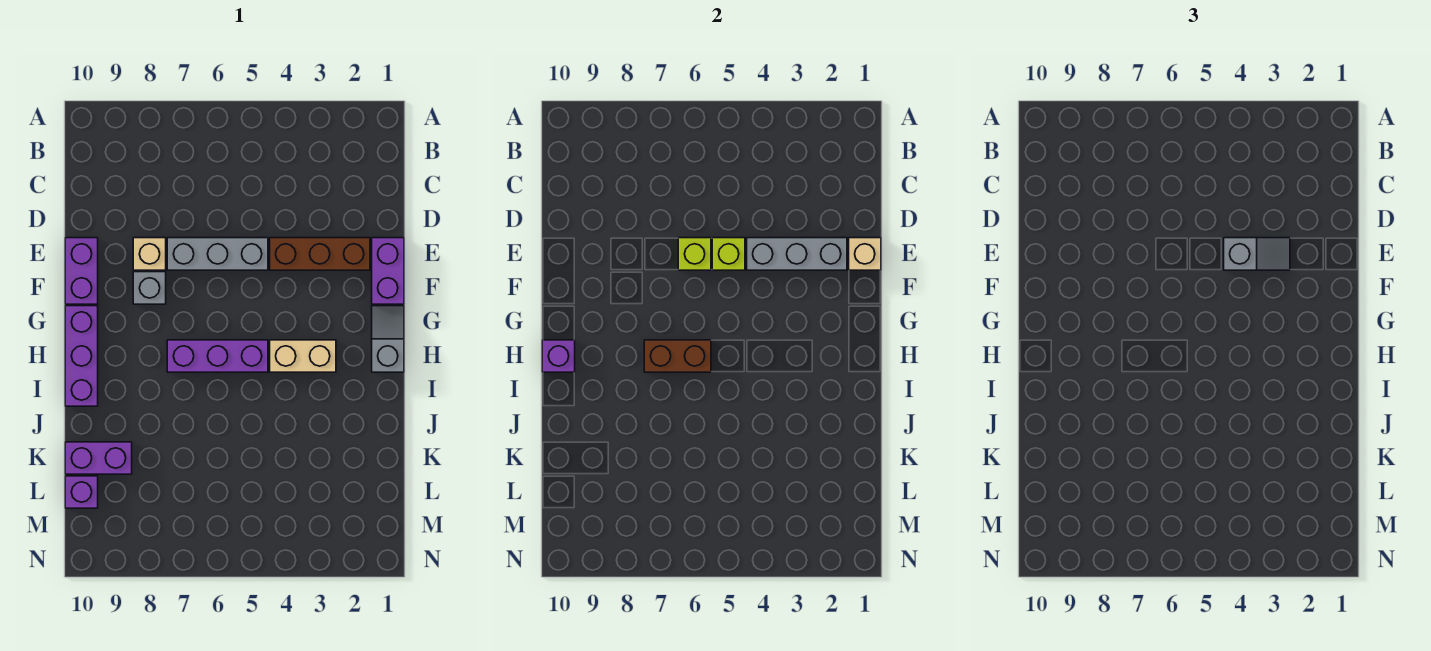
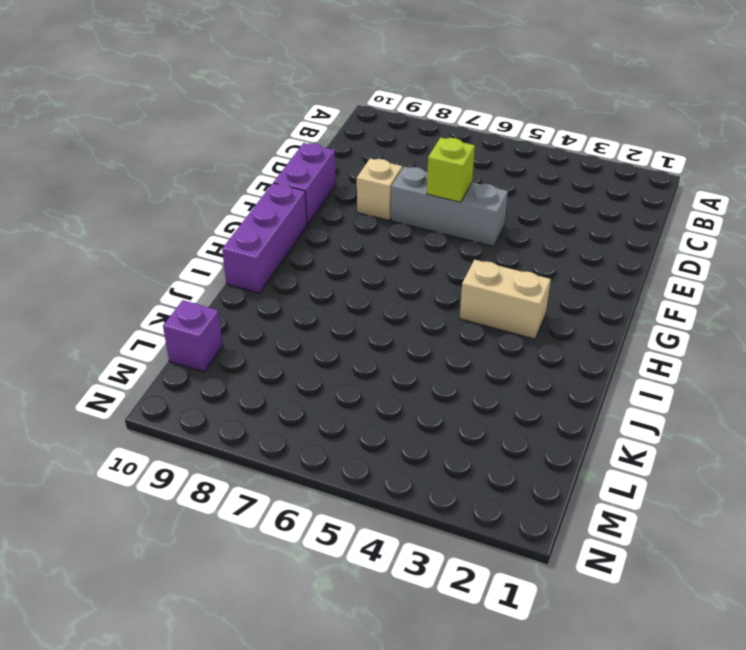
none -> purple 1x2 brick [372,238,404,304]
none -> brown 1x3 brick [270,238,370,270]
none -> grey 1x1 brick [133,272,166,304]

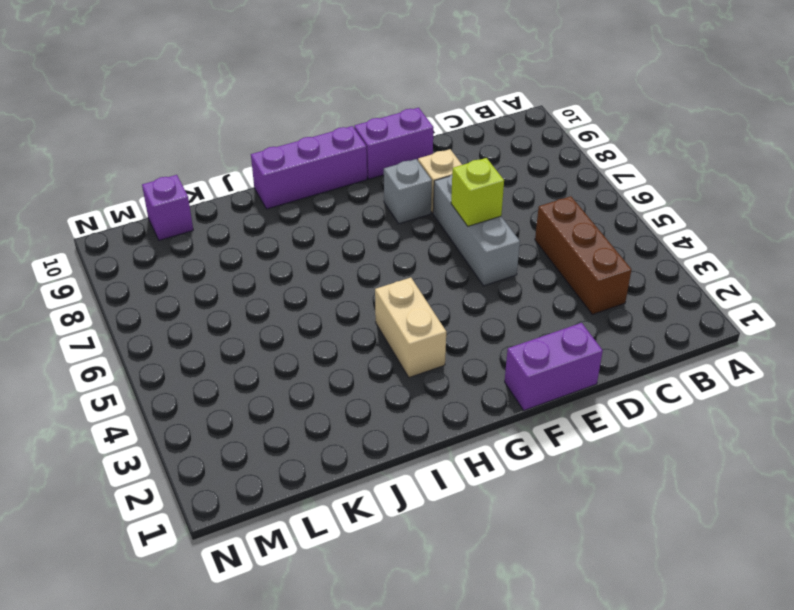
brown 1x3 brick [535,196,632,314] -> brown 1x3 brick moved to [270,238,370,270]
none -> grey 1x2 slope [372,306,404,372]
none -> purple 1x3 brick [167,340,268,372]
none -> purple 1x2 brick [65,442,132,474]

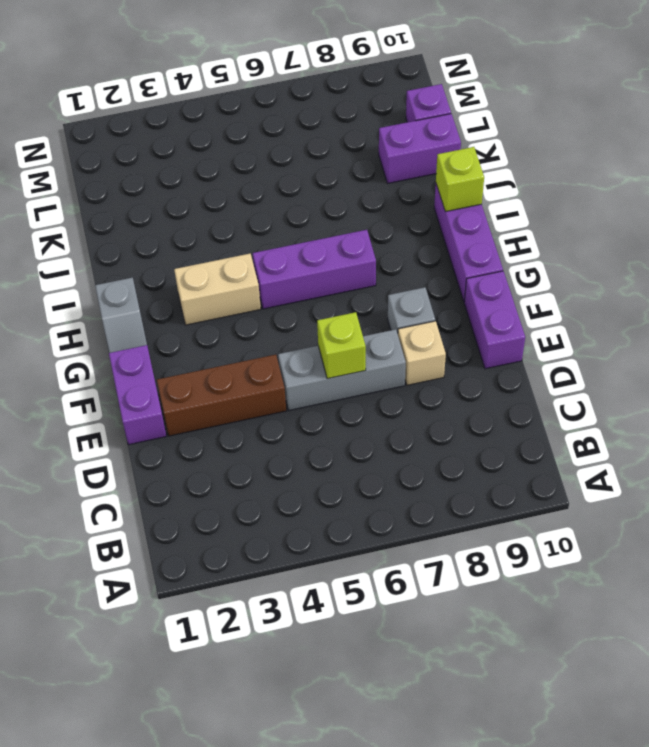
lime 1x1 brick [436,147,484,212] -> lime 1x1 brick moved to [712,238,745,270]
none -> tan 1x1 brick [849,238,881,270]
none -> grey 1x3 brick [747,238,847,270]
none -> brown 1x2 brick [644,340,711,372]

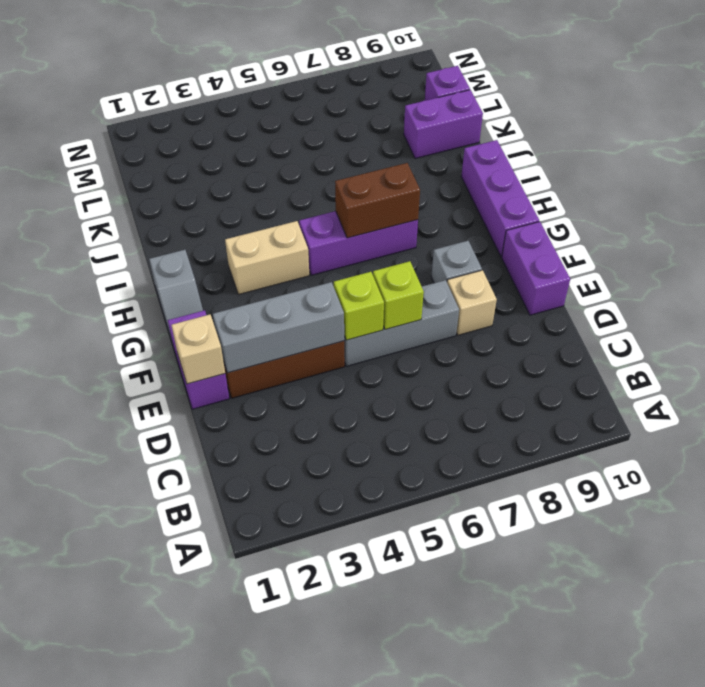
none -> purple 1x1 brick [542,340,575,372]
none -> grey 1x2 slope [1224,238,1290,270]

